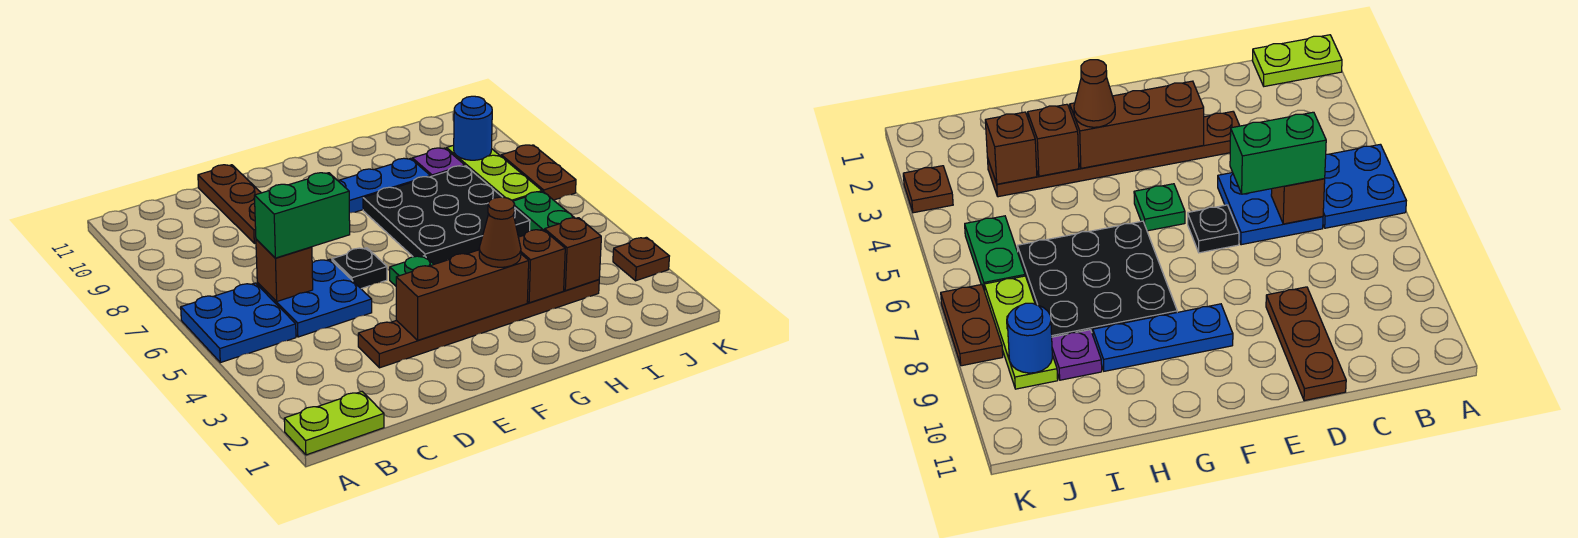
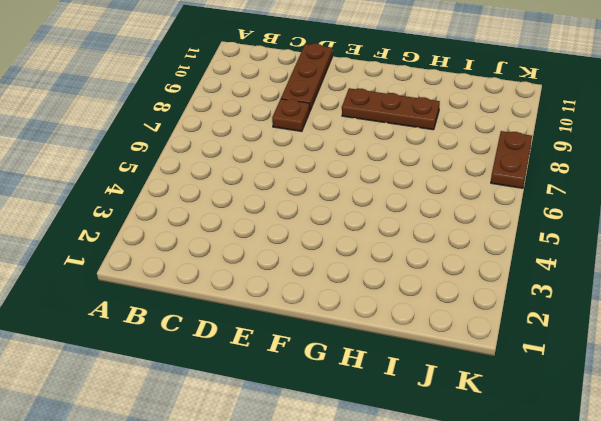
brown 1x1 plate [272,99,310,131] -> brown 1x1 plate moved to [613,237,669,281]
brown 1x3 plate [342,88,440,130] -> blue 1x3 plate [338,158,430,213]
none -> lime 1x2 plate [284,392,384,455]
none -> blue 2x2 plate [181,283,296,363]
none -> blue 2x2 plate [257,259,372,337]

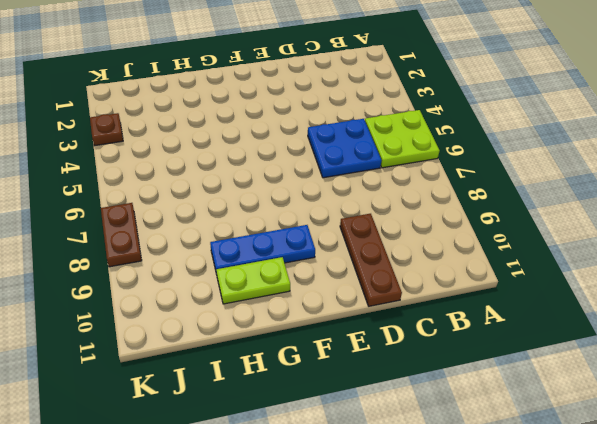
lime 2x2 plate [365,110,440,168] -> blue 2x2 plate [181,283,296,363]
lime 1x2 plate [216,257,290,304] -> lime 1x2 plate moved to [284,392,384,455]
none -> brown 1x6 plate [358,280,599,368]
none -> black 1x1 plate [332,248,387,289]
none -> green 1x1 plate [390,256,434,286]

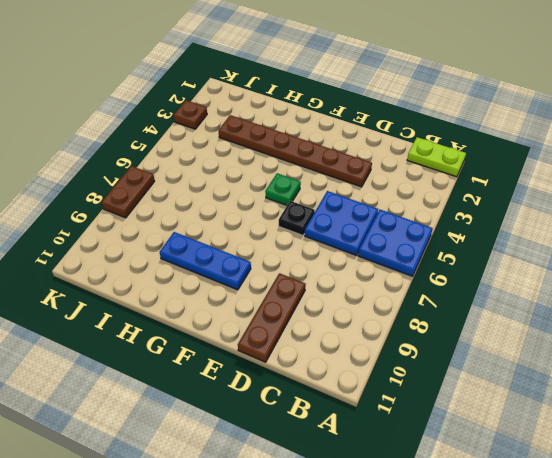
none -> black 3x3 plate [363,166,530,264]
none -> purple 1x1 plate [412,148,465,177]
none -> green 1x2 plate [513,192,574,231]

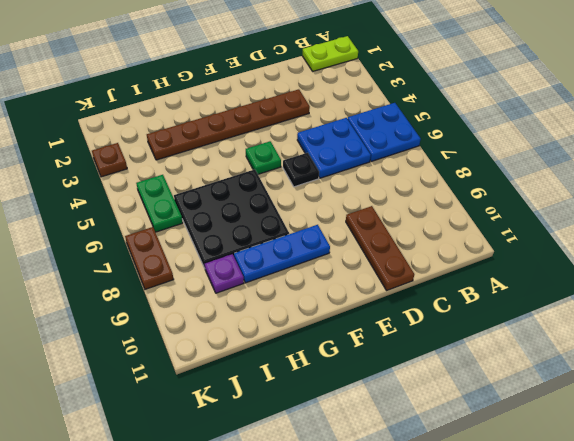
none -> lime 1x3 plate [447,145,542,201]
none -> brown 1x1 brick [256,239,313,301]
none -> brown 1x3 brick [396,250,529,340]

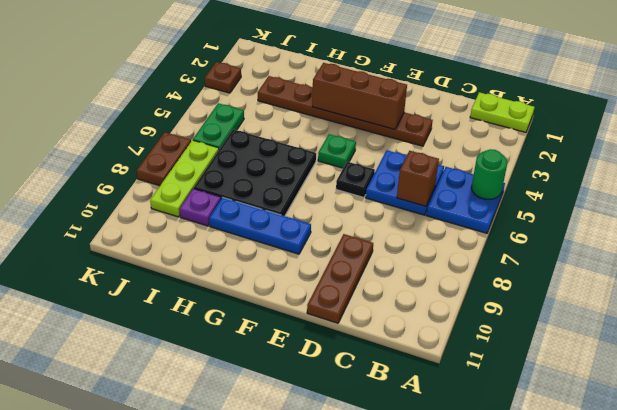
green 1x1 round brick [471,149,507,199] -> none
none -> brown 1x1 brick [518,229,565,303]
none -> brown 1x1 brick [544,218,601,291]
none -> blue 1x1 round brick [454,96,492,160]

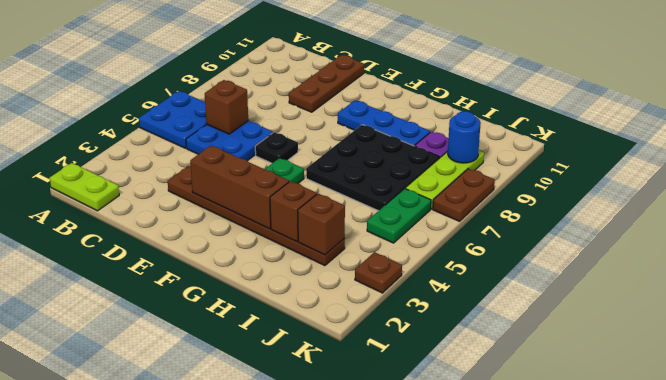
none -> green 1x2 brick [254,173,350,258]
none -> brown 1x1 cone [479,197,521,267]

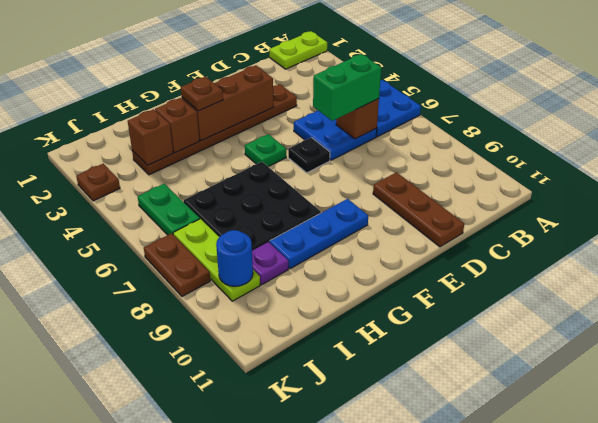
brown 1x1 plate [181,77,223,111] -> brown 1x1 cone [479,197,521,267]

